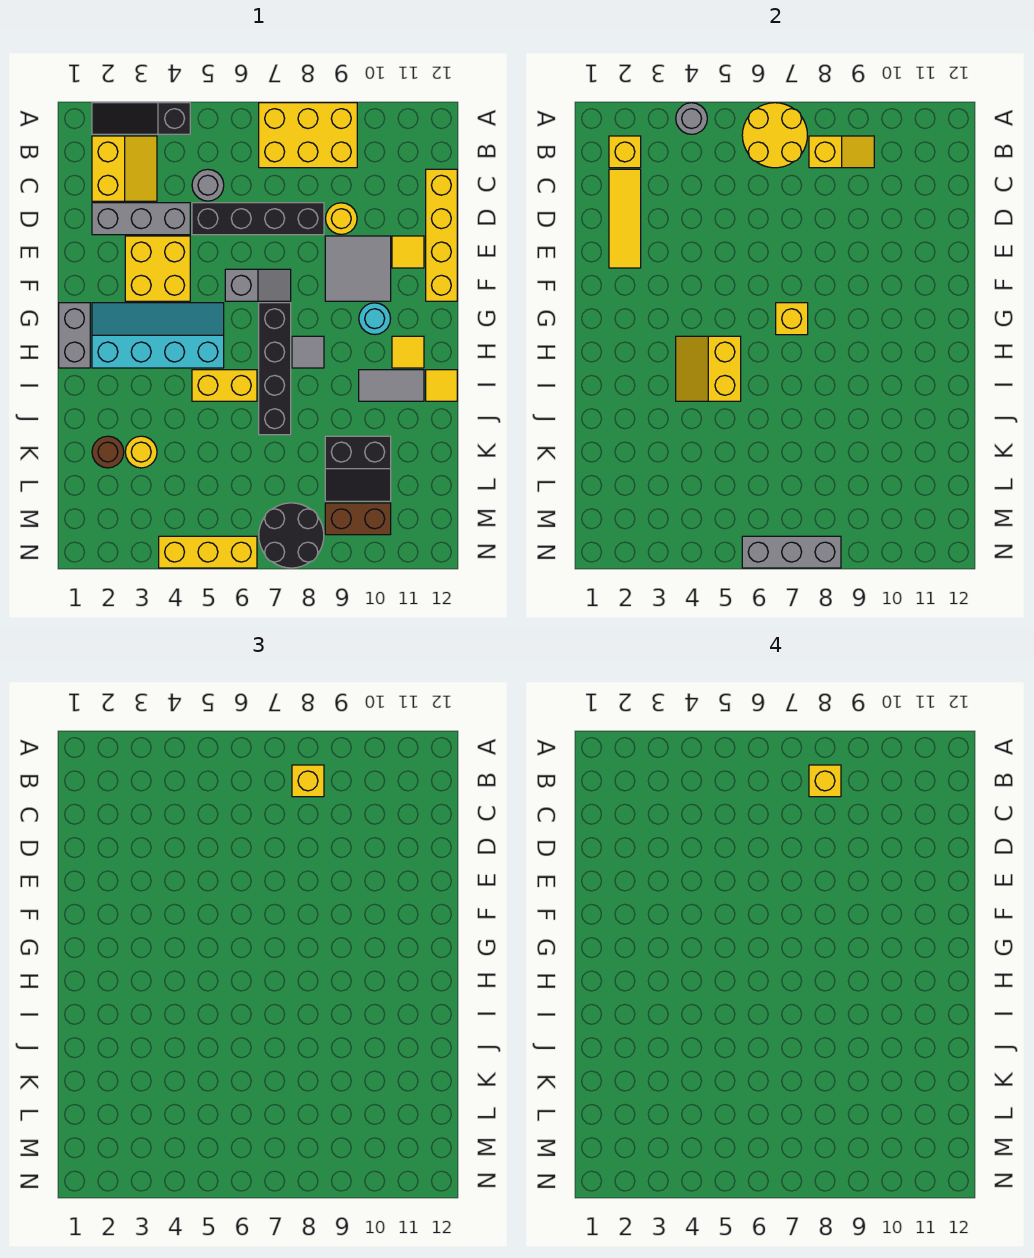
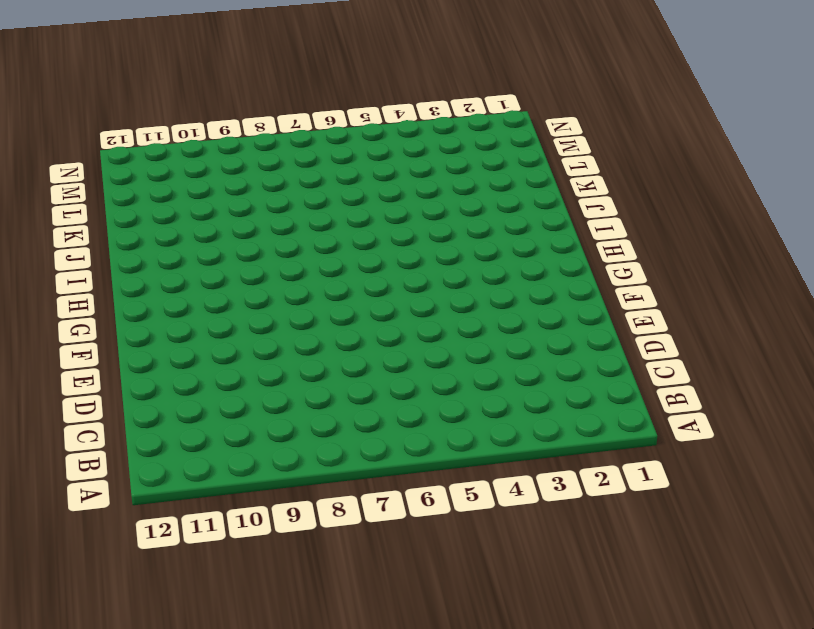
none -> black 1x3 slope [92,103,190,134]
none -> yellow 2x3 brick [259,103,357,168]
none -> yellow 2x2 slope [92,136,157,201]
none -> grey 1x1 round brick [192,169,224,201]

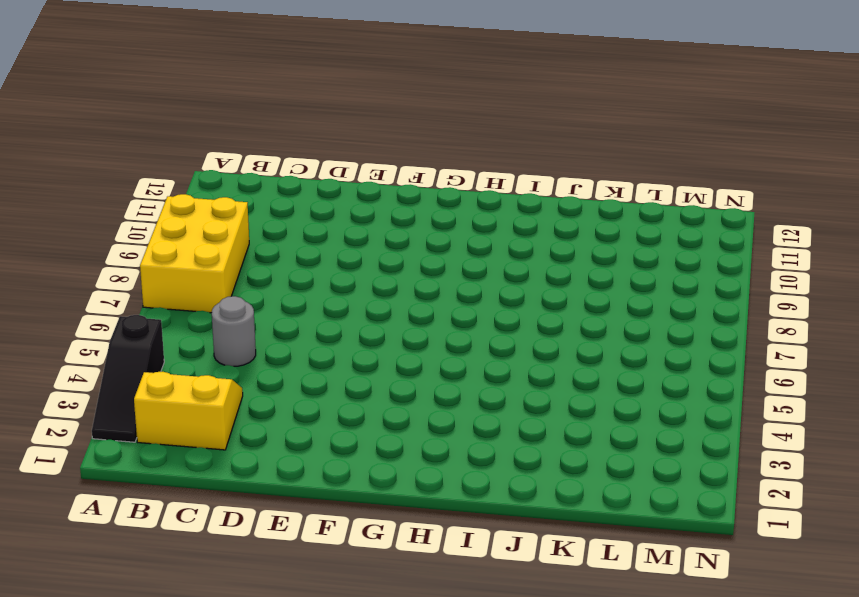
none -> yellow 1x4 brick [426,169,457,301]
none -> grey 1x3 brick [92,203,190,235]
none -> black 1x4 brick [192,203,324,235]
none -> yellow 1x1 round brick [325,203,357,234]

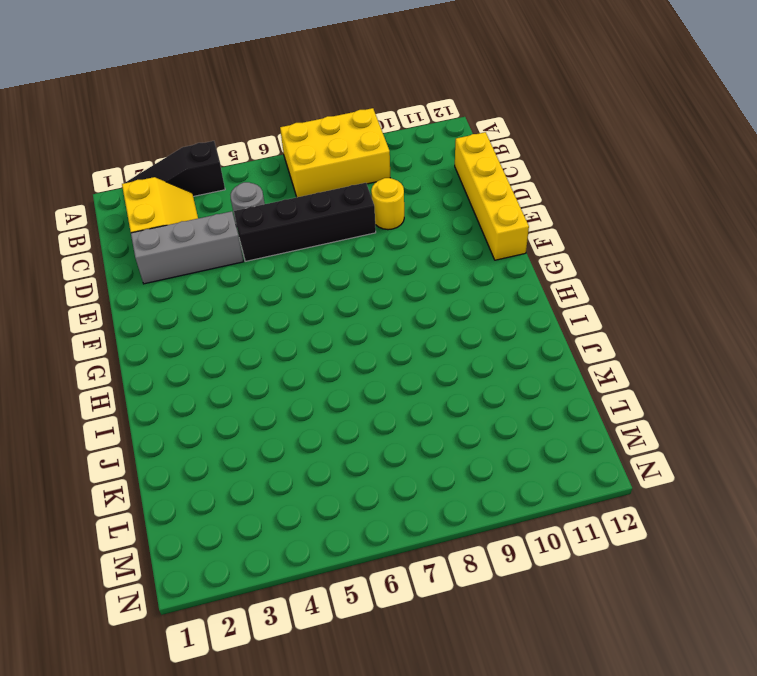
none -> yellow 2x2 brick [125,236,190,301]
none -> grey 2x2 tile [325,236,391,301]
none -> yellow 1x1 tile [392,236,424,268]
none -> grey 1x2 slope [225,269,291,301]

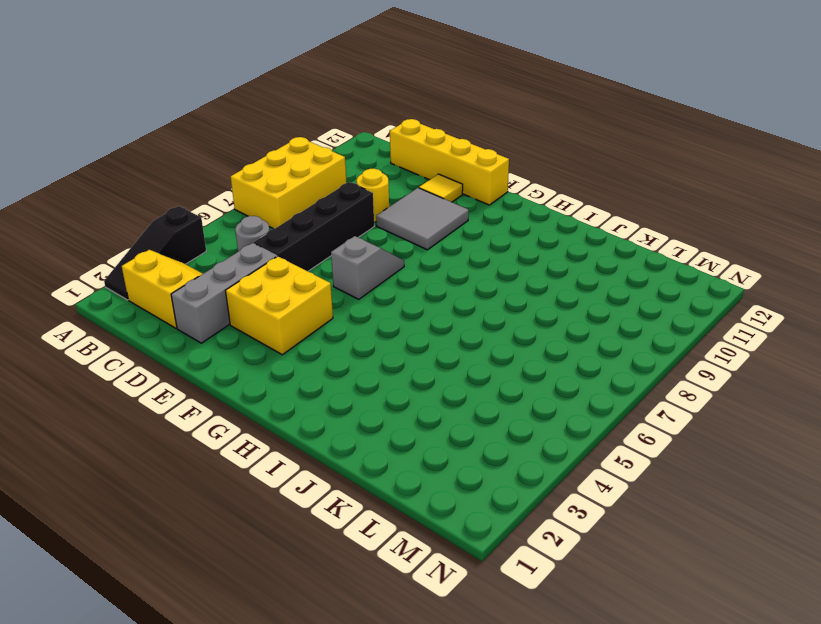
none -> grey 1x2 brick [59,303,90,368]
none -> cyan 2x4 slope [92,303,224,368]
none -> black 1x4 brick [259,303,291,435]
none -> cyan 1x1 round brick [359,303,391,335]

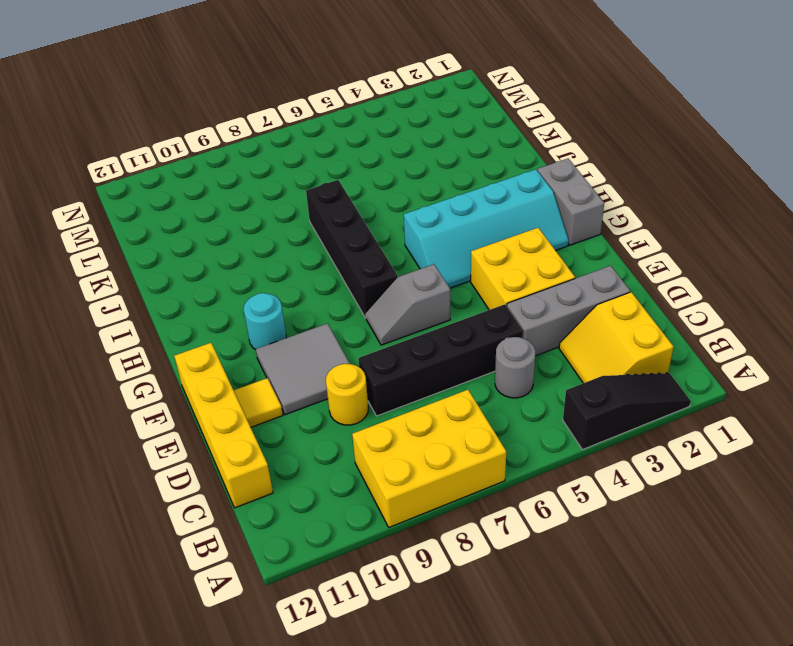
none -> grey 1x1 tile [292,336,324,368]
none -> yellow 1x1 tile [392,336,424,368]
none -> yellow 1x2 brick [192,370,257,401]
none -> grey 1x2 tile [359,370,424,401]

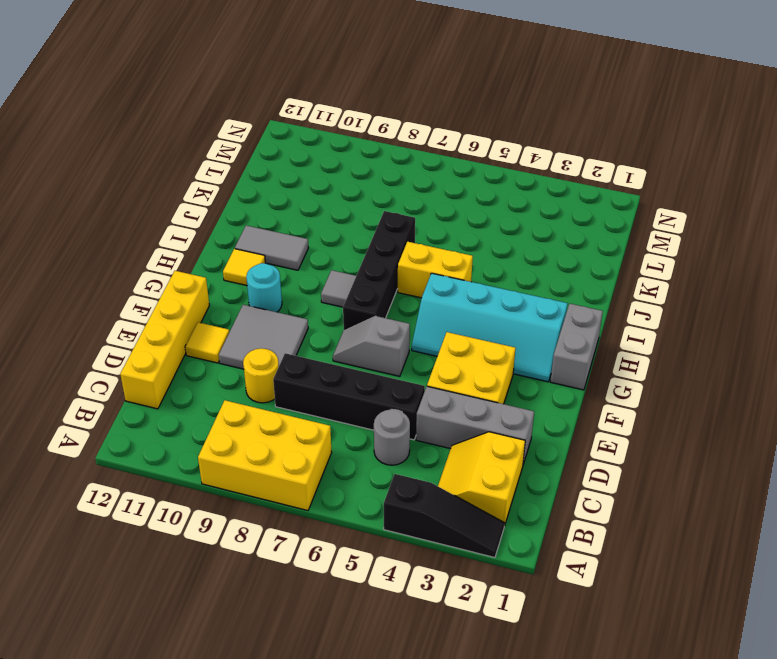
none -> yellow 1x1 tile [426,370,457,401]
none -> brown 1x1 round brick [92,436,124,468]
none -> yellow 1x1 round brick [125,436,157,468]
none -> black 2x2 slope [325,436,391,501]

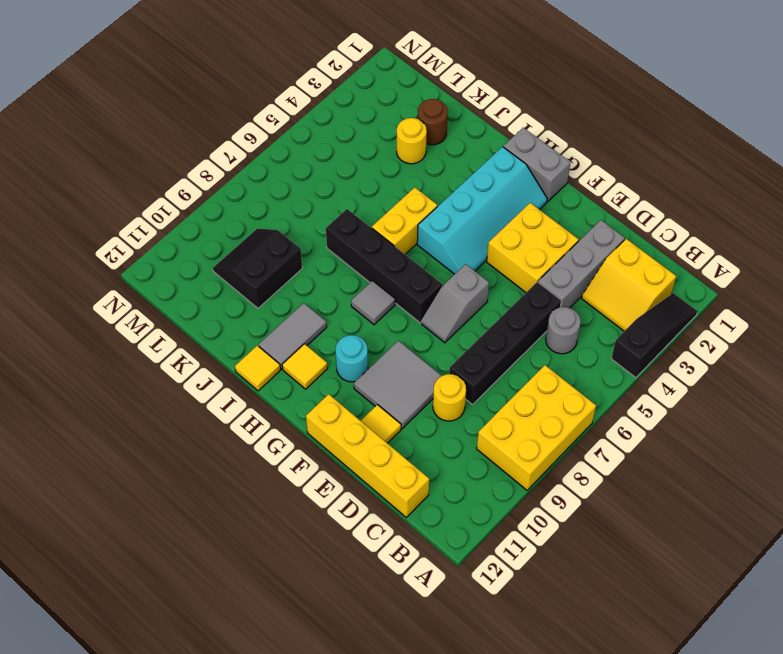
none -> black 2x2 round brick [259,503,324,568]
none -> brown 1x2 brick [325,503,391,535]
none -> yellow 1x3 brick [159,536,257,568]
none -> grey 1x1 round brick [676,103,707,134]

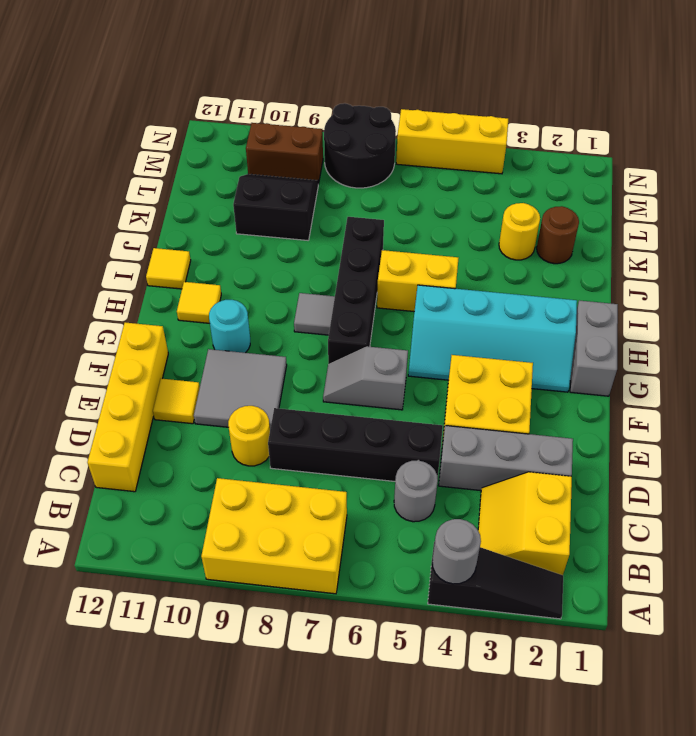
none -> grey 1x2 tile [359,370,424,401]
none -> yellow 2x2 round brick [742,103,807,168]
none -> yellow 1x1 brick [609,136,641,168]
none -> yellow 1x2 slope [809,136,874,168]

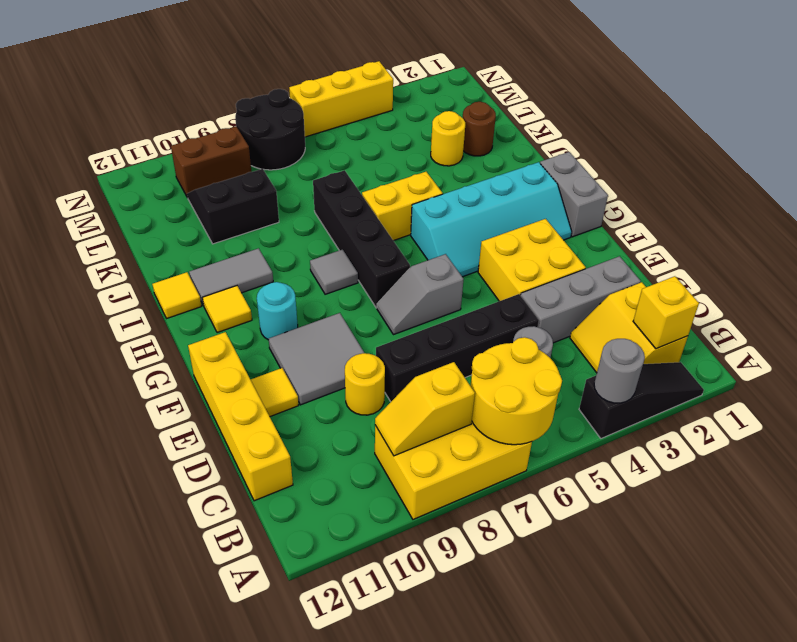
none -> yellow 1x3 tile [609,169,641,268]
none -> yellow 1x1 brick [776,303,808,335]
none -> yellow 2x2 slope [676,336,741,401]
none -> grey 1x3 brick [742,536,841,568]

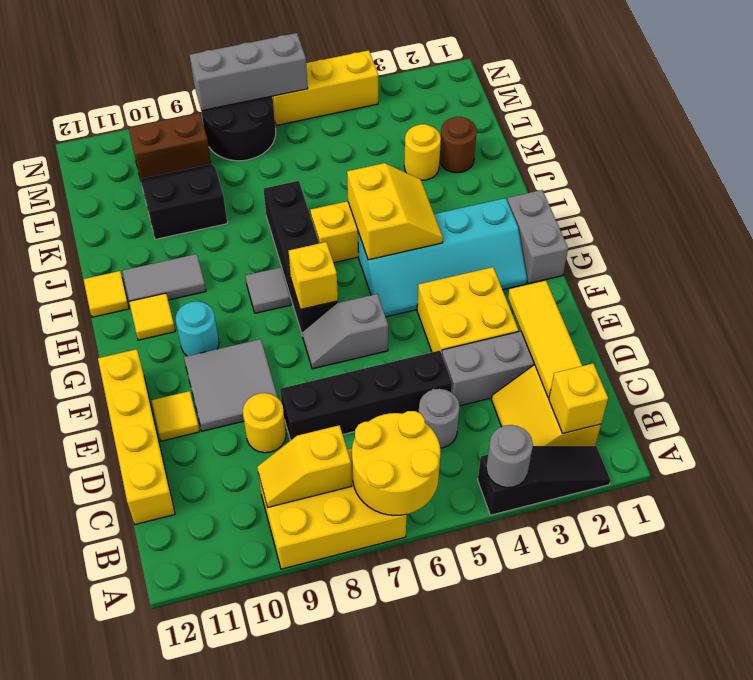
none -> yellow 1x1 brick [292,765,324,797]
none -> yellow 1x1 brick [809,765,841,797]

